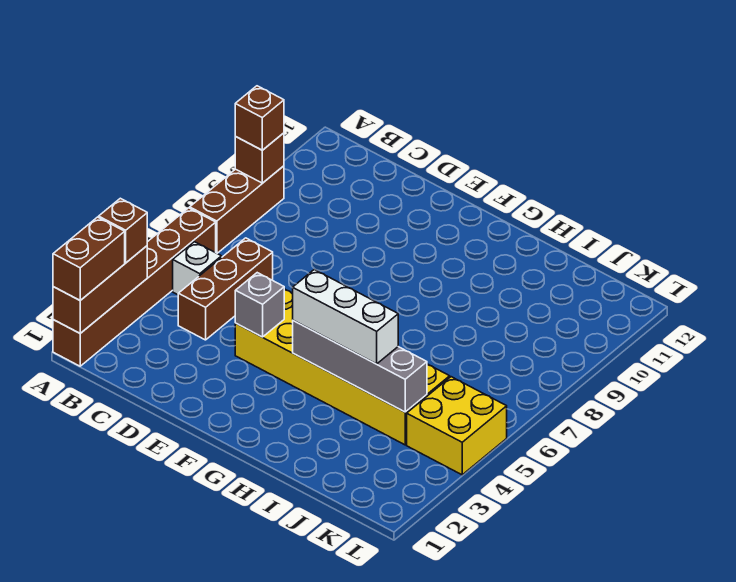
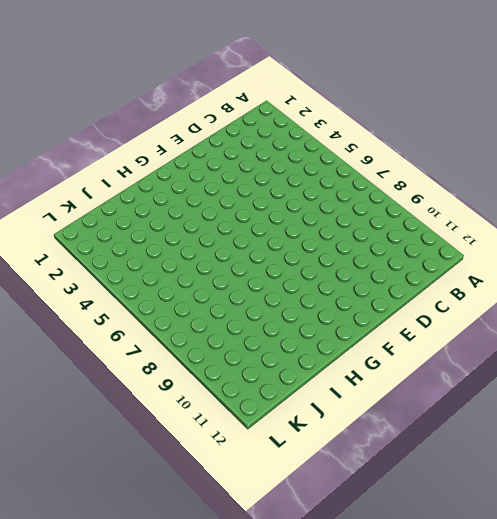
none -> brown 1x6 brick [53,208,216,366]
none -> brown 1x3 brick [190,166,284,253]
none -> white 1x1 brick [173,242,222,295]

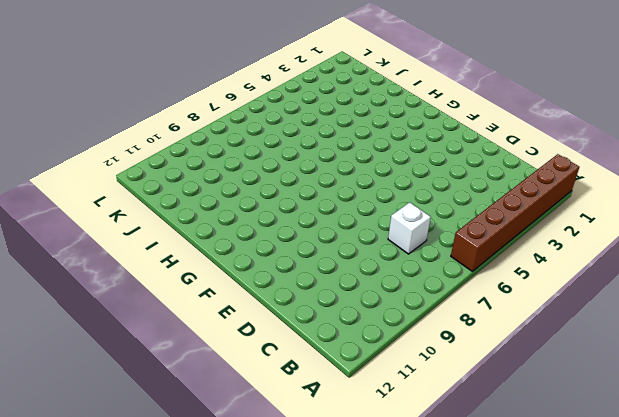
white 1x1 brick [388,202,431,254] -> white 1x1 brick moved to [173,242,222,295]
none -> brown 1x3 brick [190,166,284,253]
none -> brown 1x3 brick [178,238,273,340]
none -> yellow 2x6 brick [235,289,450,445]

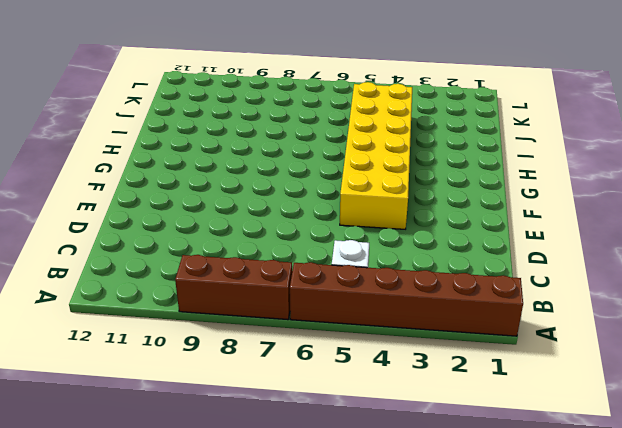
none -> brown 1x3 brick [178,238,273,340]
none -> yellow 2x2 brick [407,377,507,475]
none -> brown 1x3 brick [53,246,147,333]

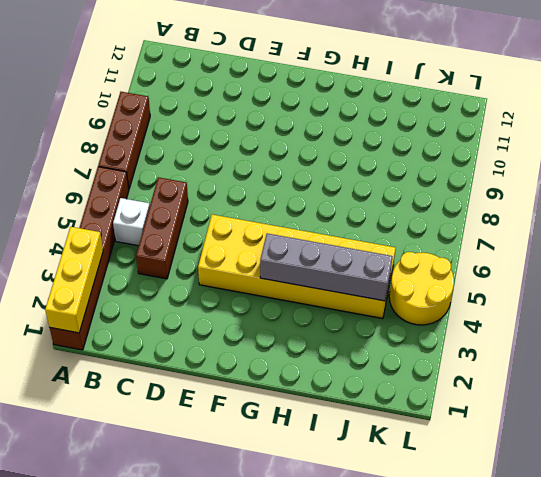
yellow 1x3 brick [45,227,103,333] -> brown 1x3 brick [53,246,147,333]
yellow 2x2 round brick [389,252,454,325] -> yellow 2x2 brick [407,377,507,475]
none -> brown 1x1 brick [235,133,284,183]
none -> grey 1x1 brick [235,273,284,337]
none -> brown 1x2 brick [53,217,125,300]

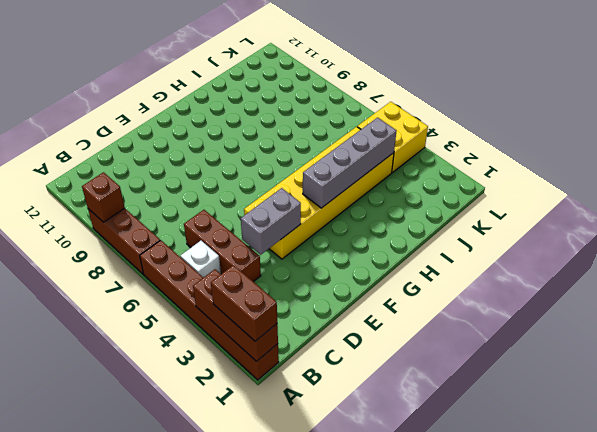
grey 1x2 brick [241,188,301,255] -> grey 1x1 brick [235,273,284,337]
none -> brown 1x1 brick [99,198,147,263]
none -> brown 1x1 brick [235,86,284,150]
none -> white 1x3 brick [293,270,398,364]

